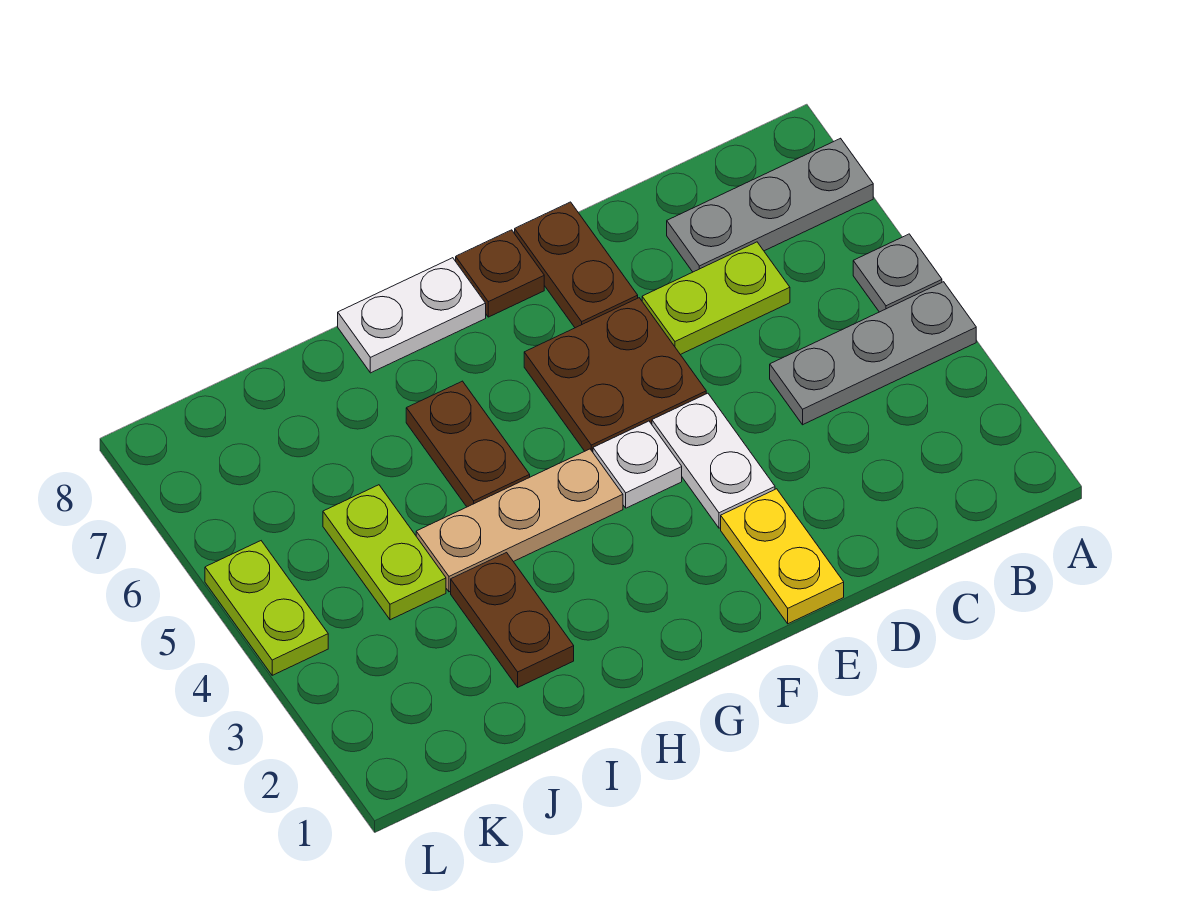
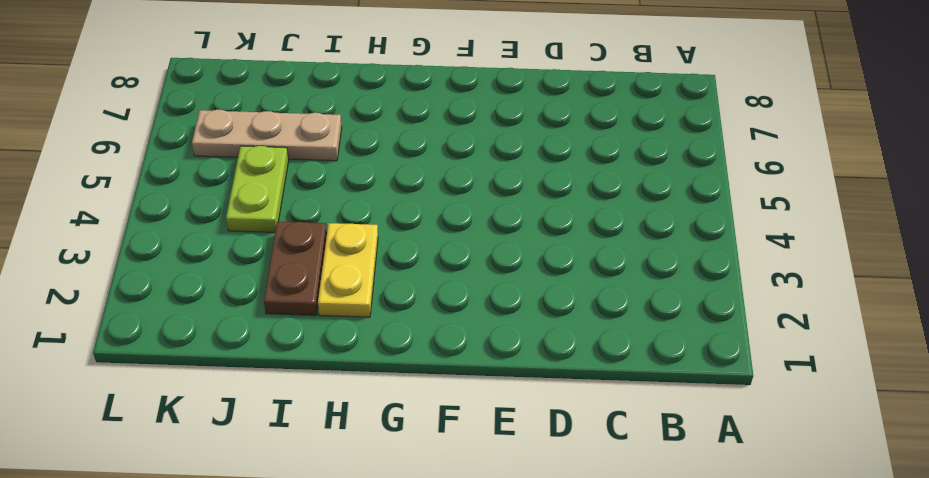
yellow 1x2 plate [318,223,378,317] -> yellow 1x2 plate moved to [721,489,844,624]
tan 1x3 plate [192,110,342,161] -> tan 1x3 plate moved to [416,449,623,592]
none -> grey 1x3 plate [770,282,976,425]
none -> grey 1x1 plate [853,234,942,312]
none -> grey 1x3 plate [667,138,873,272]

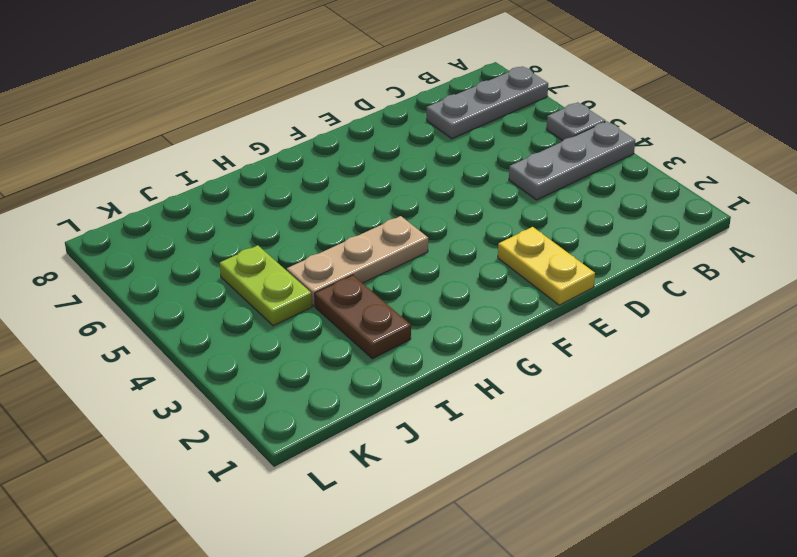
none -> lime 1x2 plate [642,242,790,355]
none -> white 1x2 plate [652,393,775,528]
none -> brown 2x2 plate [524,298,706,452]

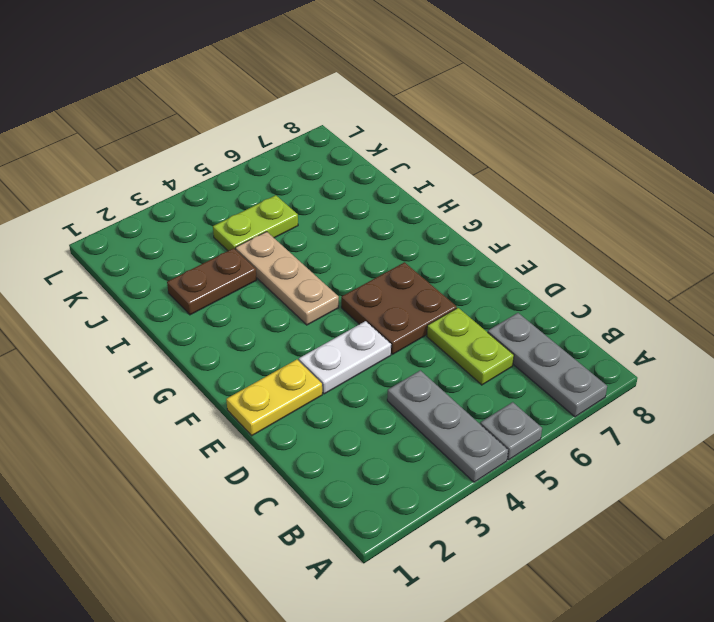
none -> brown 1x2 plate [515,202,638,328]
none -> white 1x1 plate [593,421,682,508]
none -> brown 1x1 plate [456,230,544,317]

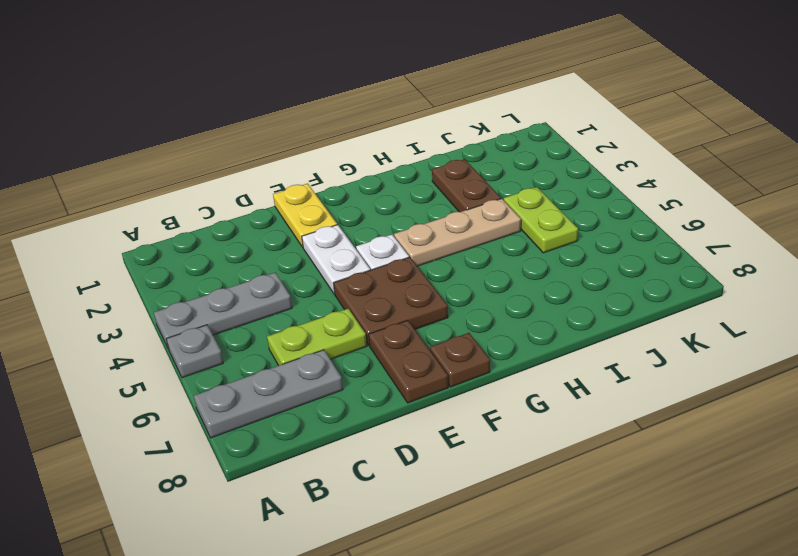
none -> white 1x2 plate [338,258,486,373]
none -> brown 1x2 plate [406,381,530,507]
none -> lime 1x2 plate [205,541,328,675]

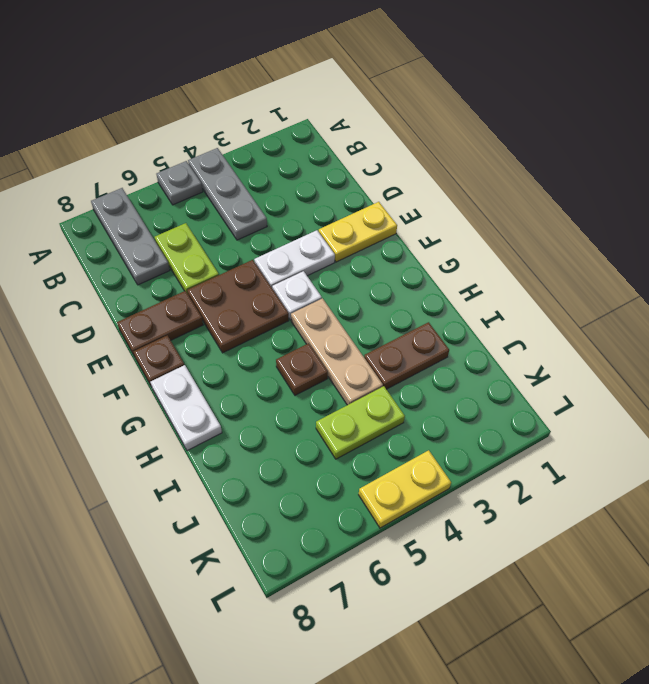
brown 1x1 plate [276,343,328,395] -> brown 1x2 plate [406,381,530,507]
yellow 1x2 plate [359,450,451,528] -> lime 1x2 plate [205,541,328,675]

